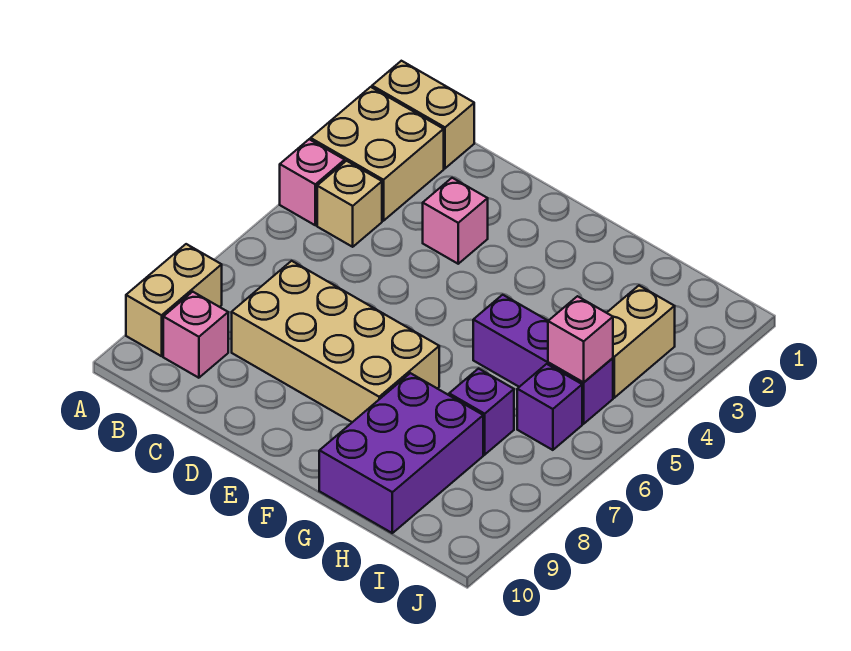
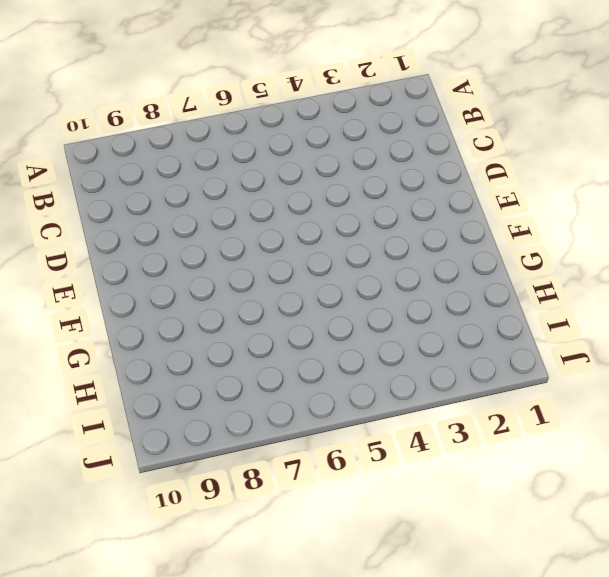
none -> tan 1x2 brick [372,61,474,168]
none -> tan 2x2 brick [311,87,444,221]
none -> pink 1x1 brick [280,139,345,225]

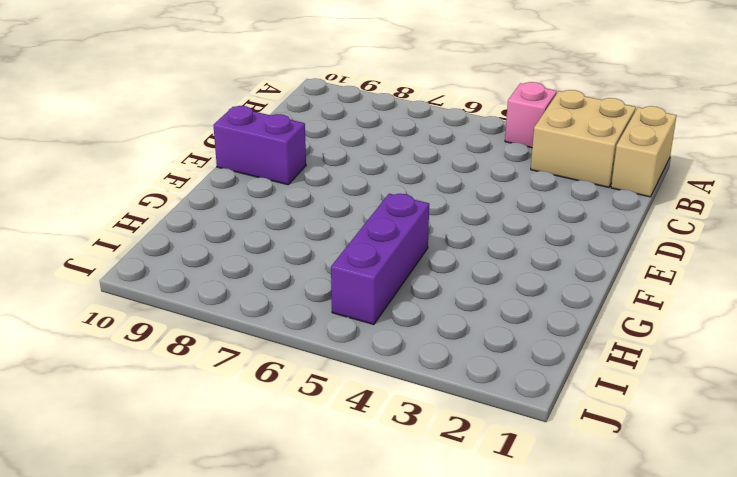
purple 1x2 brick [213,106,306,185] -> none
none -> tan 1x2 brick [126,244,222,356]
none -> tan 1x1 brick [317,161,382,247]
none -> pink 1x1 brick [163,292,228,378]

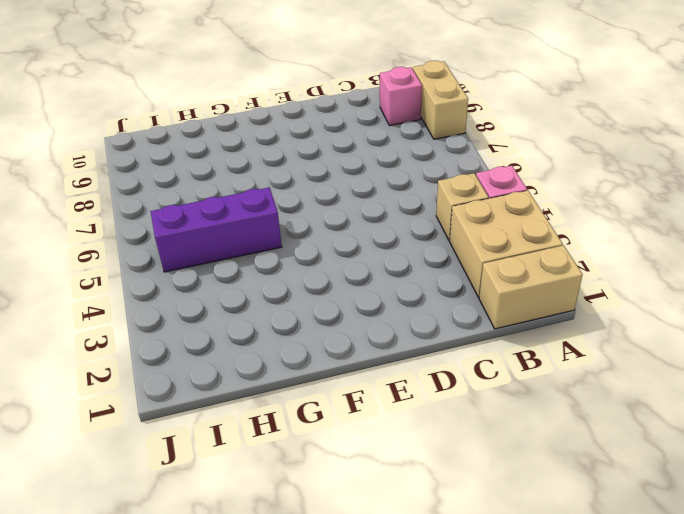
none -> tan 2x4 brick [232,261,439,422]
none -> pink 1x1 brick [423,178,488,264]
none -> purple 2x3 brick [319,373,483,533]

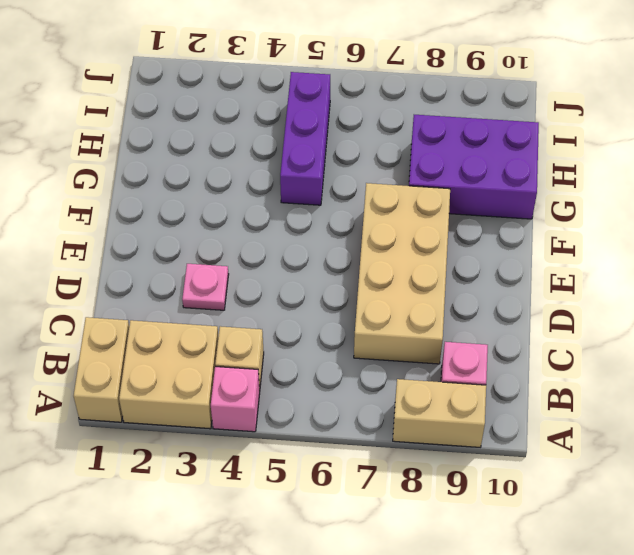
pink 1x1 plate [182,264,229,310] -> pink 1x1 brick [423,178,488,264]
none -> purple 1x1 brick [449,369,514,455]
none -> tan 1x2 brick [607,286,675,398]
none -> purple 1x1 brick [517,364,582,450]

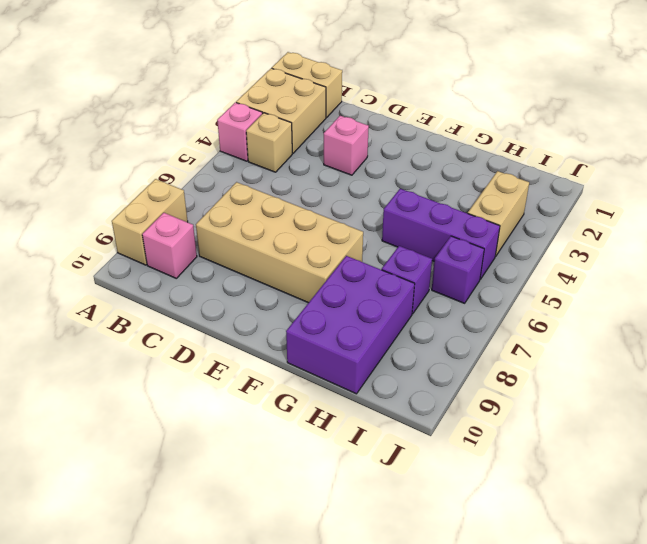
none -> pink 1x1 brick [548,296,613,382]

